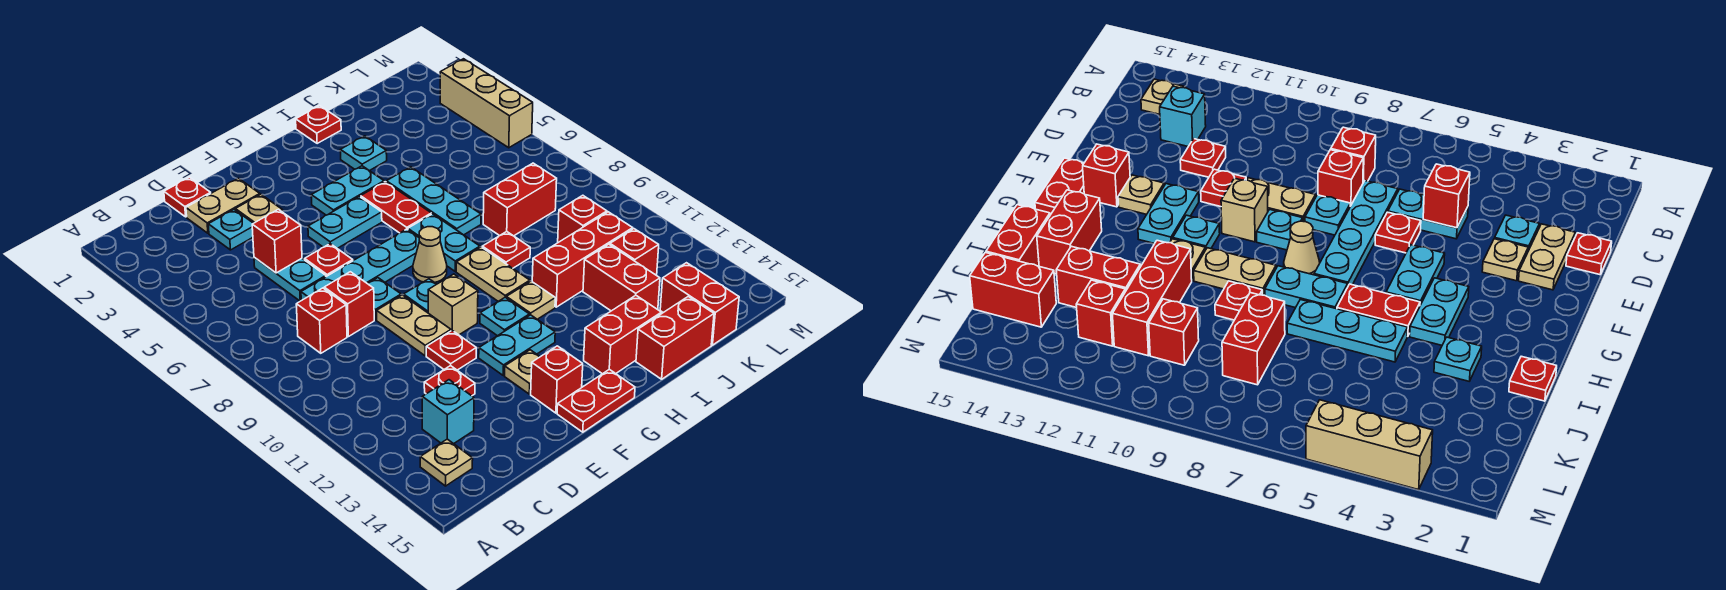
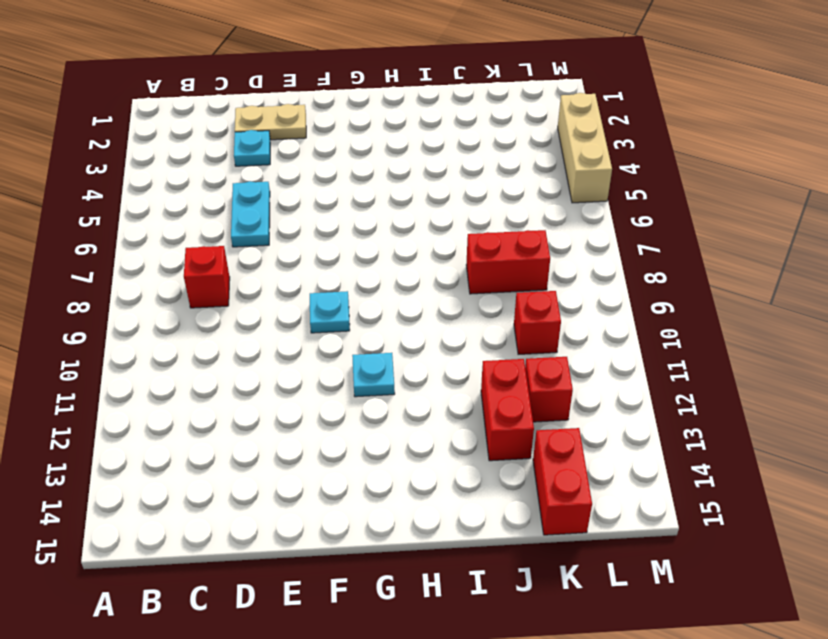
none -> tan 1x1 plate [420,439,473,486]
none -> cyan 1x1 brick [422,380,474,444]
none -> red 1x1 plate [164,177,211,217]
none -> cyan 1x4 plate [301,229,419,300]

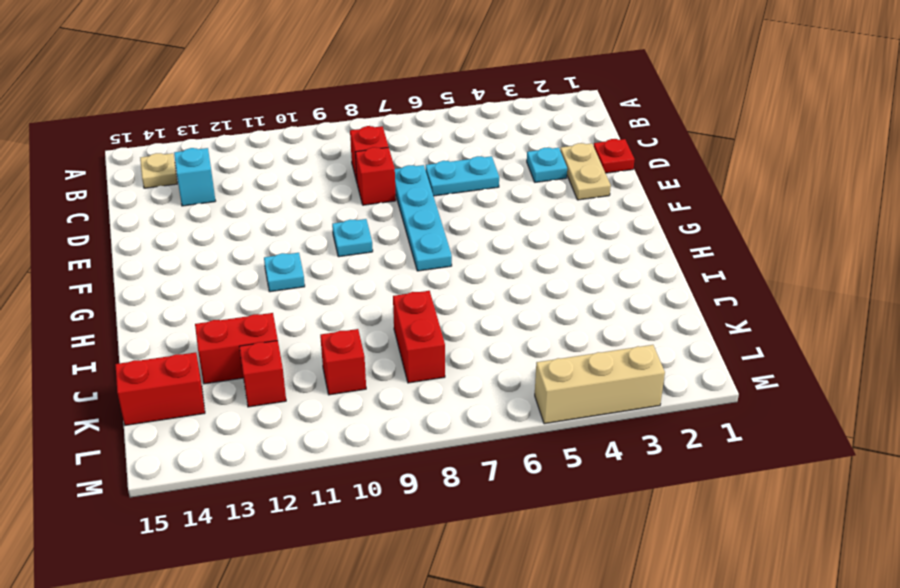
none -> red 1x1 plate [424,366,475,396]
none -> tan 1x1 plate [235,194,283,223]
none -> red 1x1 plate [305,244,353,277]
none -> cyan 1x1 plate [368,278,401,320]

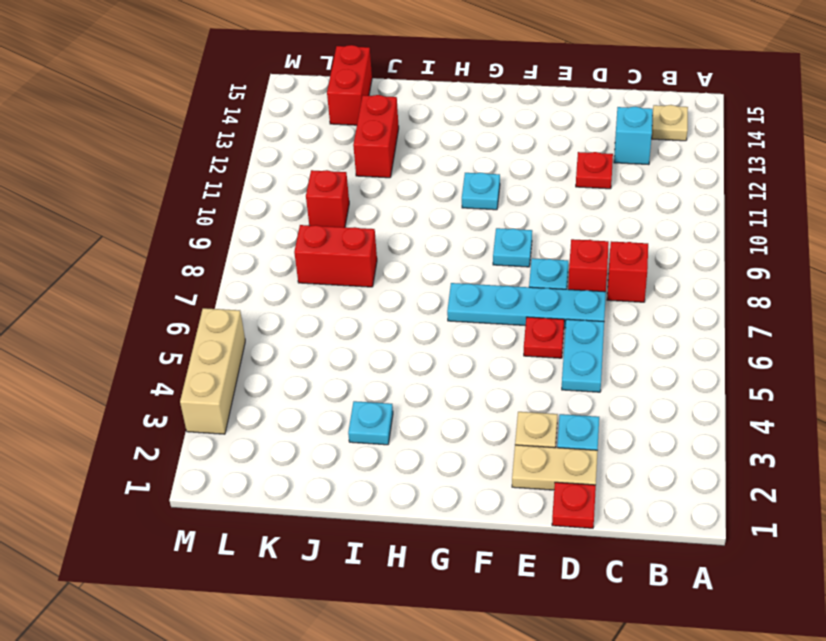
none -> tan 1x2 plate [377,295,451,356]
none -> red 1x1 plate [426,331,476,370]
none -> cyan 1x2 plate [308,197,382,248]
none -> tan 1x1 brick [428,274,478,335]

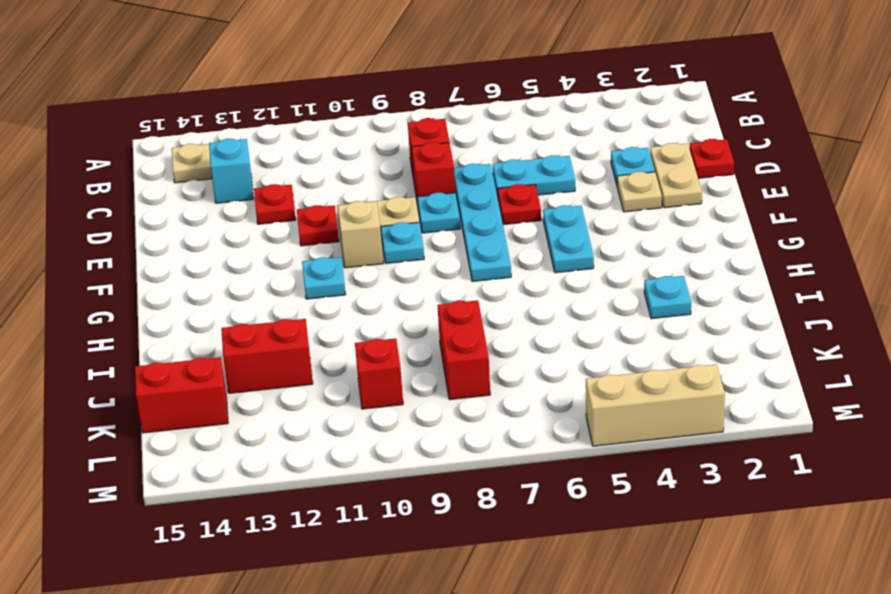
none -> cyan 1x2 plate [479,315,555,375]
none -> tan 1x1 plate [505,350,540,394]
none -> red 1x1 brick [531,346,583,413]
none -> red 1x2 plate [557,369,635,432]

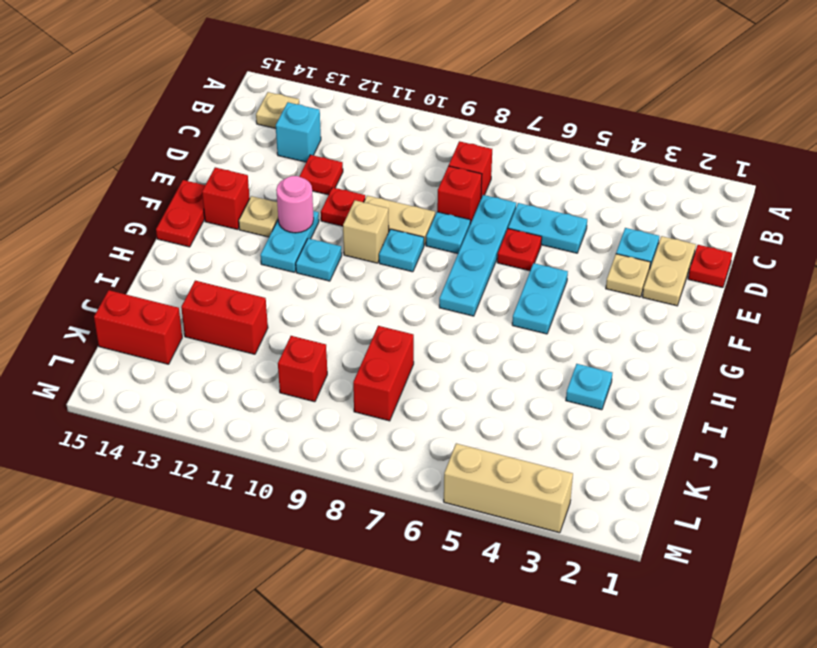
pink 1x1 round brick [276,176,314,233] -> none
none -> cyan 1x2 plate [311,166,384,215]
none -> tan 1x1 cone [413,227,447,282]
none -> red 1x2 plate [361,182,431,233]
none -> cyan 1x2 plate [408,214,480,271]

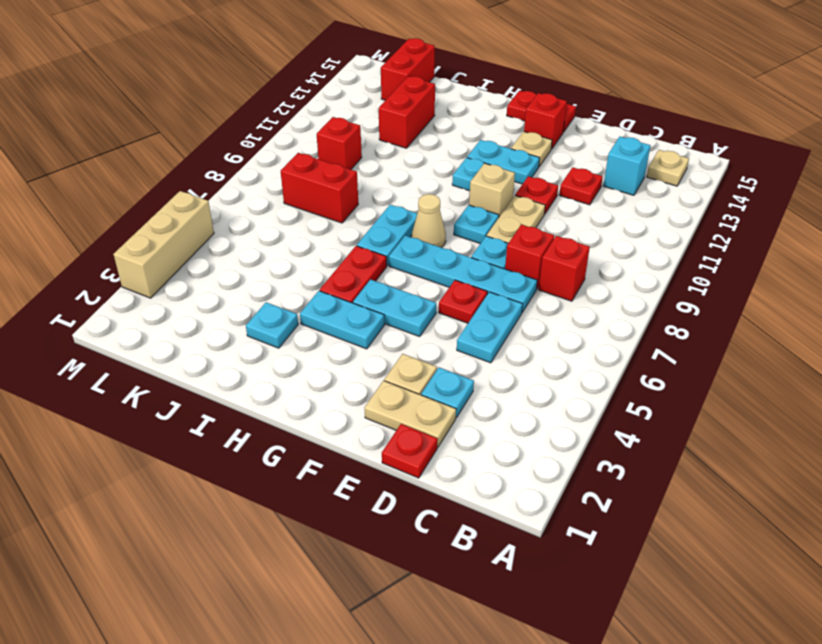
none -> tan 1x2 plate [456,247,530,301]
none -> tan 1x1 plate [506,281,555,319]
none -> red 1x2 brick [584,295,661,374]
none -> red 1x1 plate [296,106,341,144]

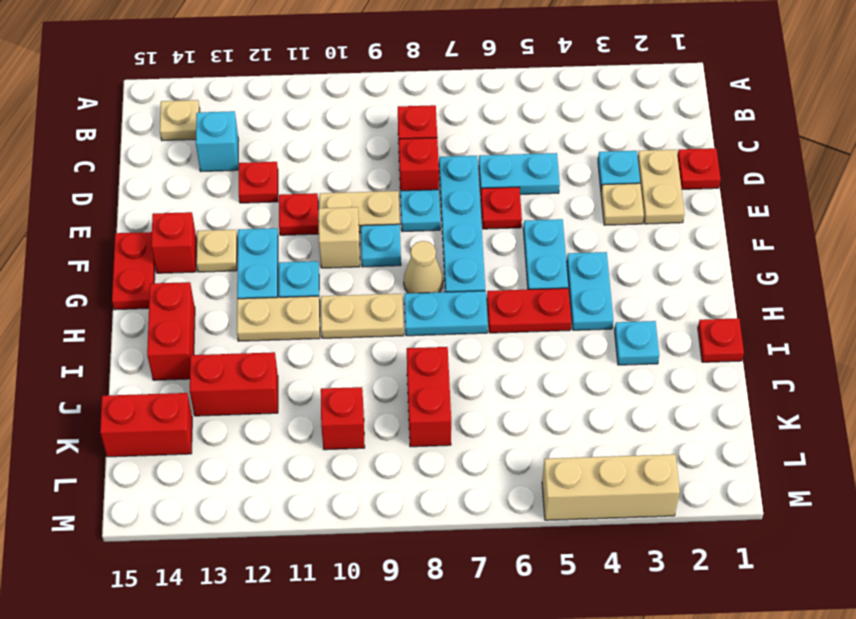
tan 1x2 plate [237,296,320,341] -> tan 1x1 plate [506,281,555,319]
none -> cyan 1x3 plate [386,167,481,235]
none -> red 1x1 plate [482,232,530,268]
none -> red 1x3 brick [532,212,633,307]
none -> red 1x2 brick [636,297,714,379]

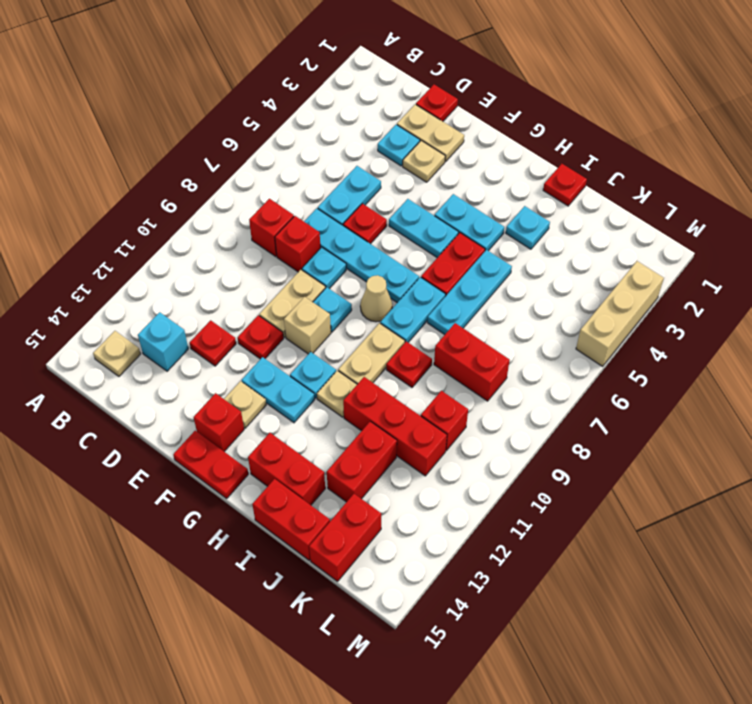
none -> red 1x1 brick [610,229,659,275]
none -> red 1x1 brick [252,209,302,273]

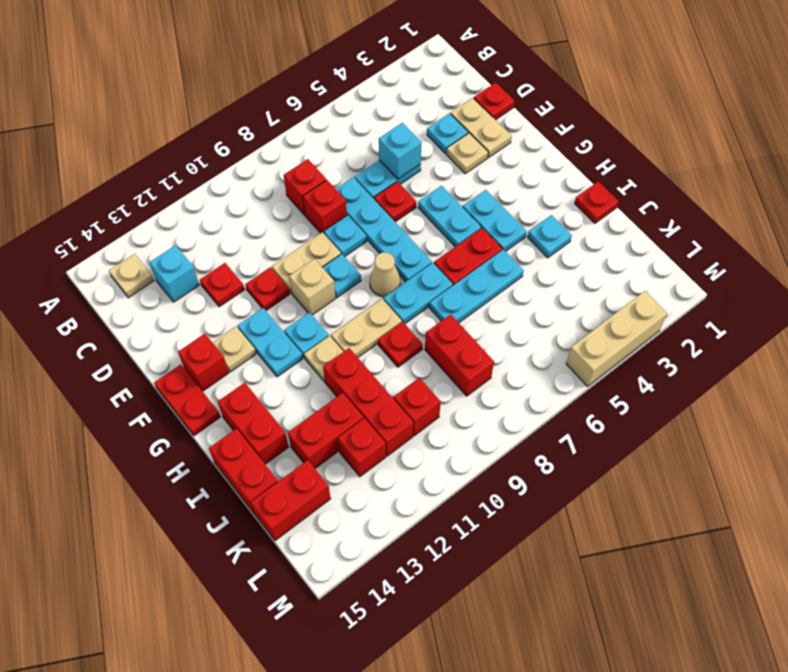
cyan 1x1 brick [379,123,422,179] -> red 1x1 brick [252,209,302,273]

